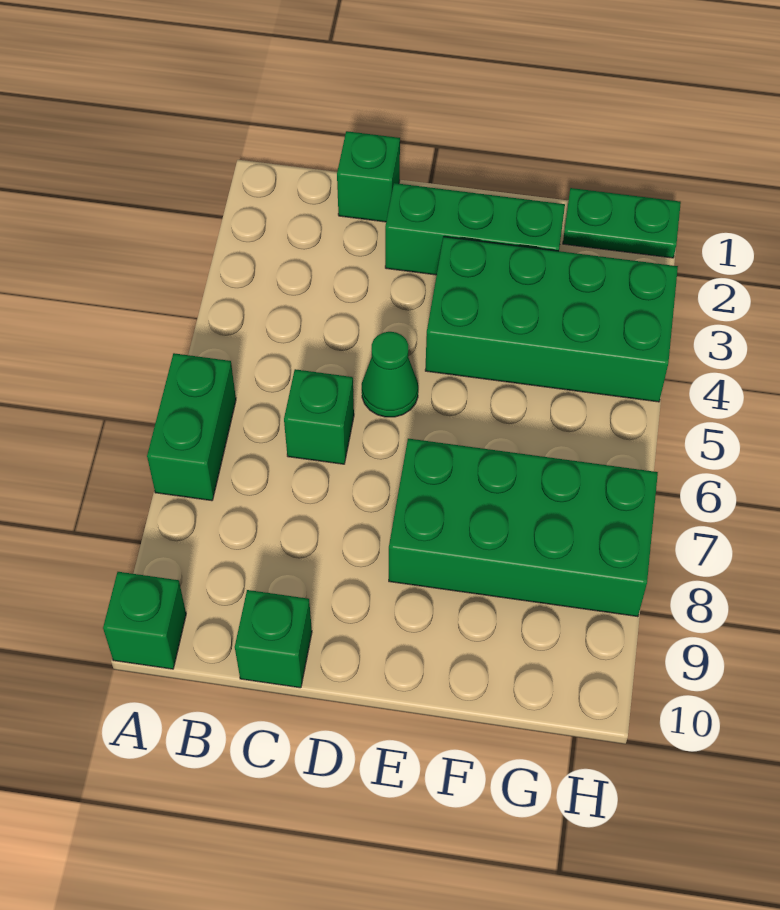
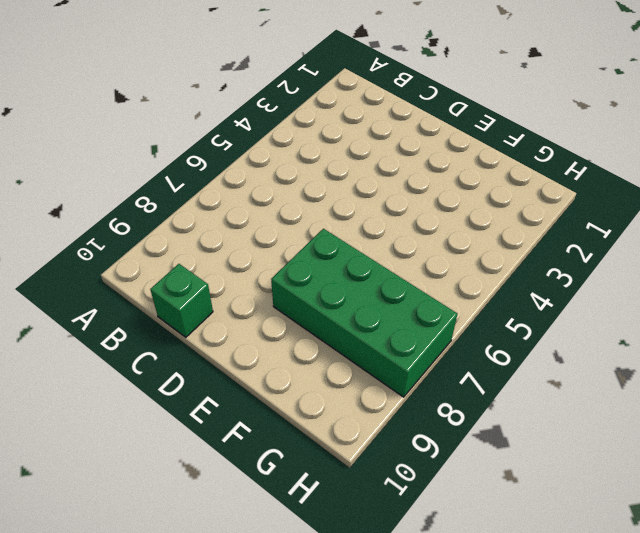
none -> green 1x2 brick [147,353,236,501]
none -> green 1x1 brick [103,572,186,669]

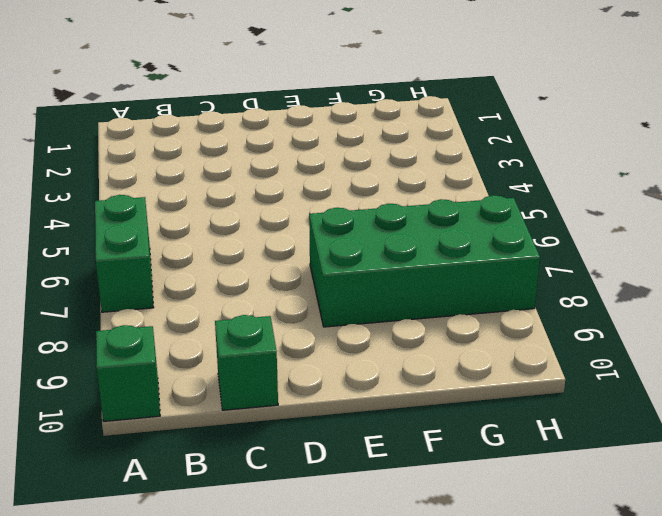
none -> green 1x1 brick [337,131,400,222]
none -> green 1x1 brick [284,369,354,464]

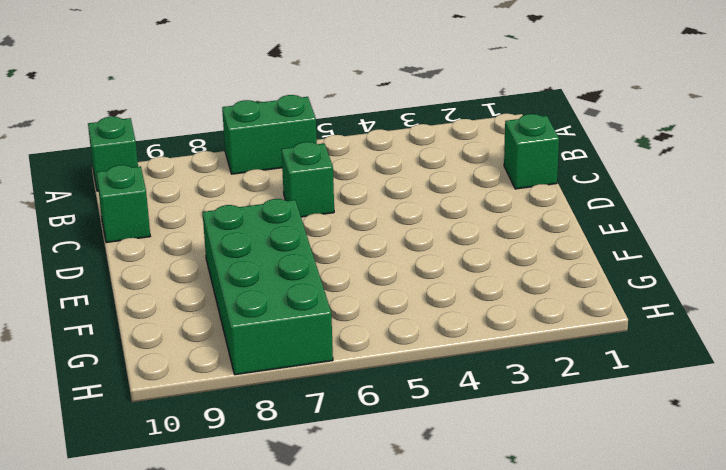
none -> green 1x3 brick [385,183,565,275]
none -> green 1x1 cone [362,332,418,417]

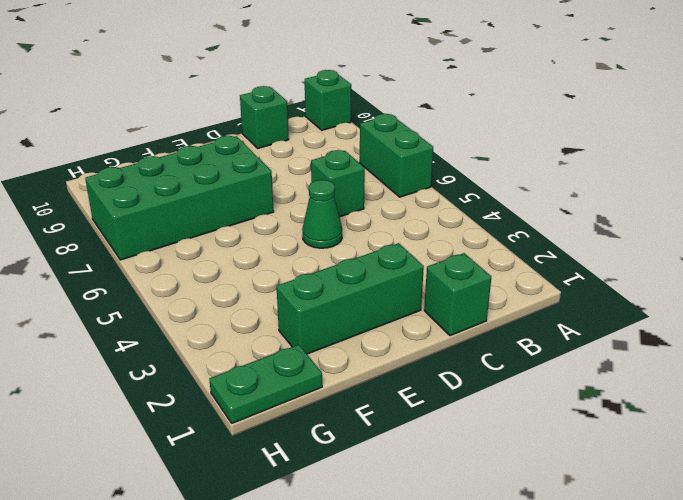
none -> green 2x4 brick [425,237,678,402]

